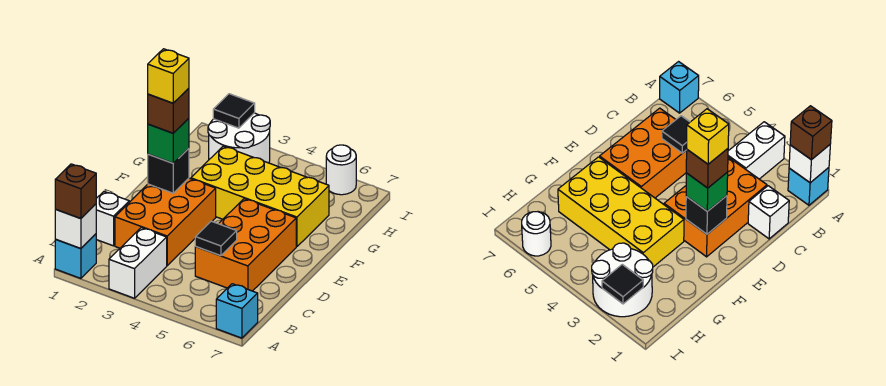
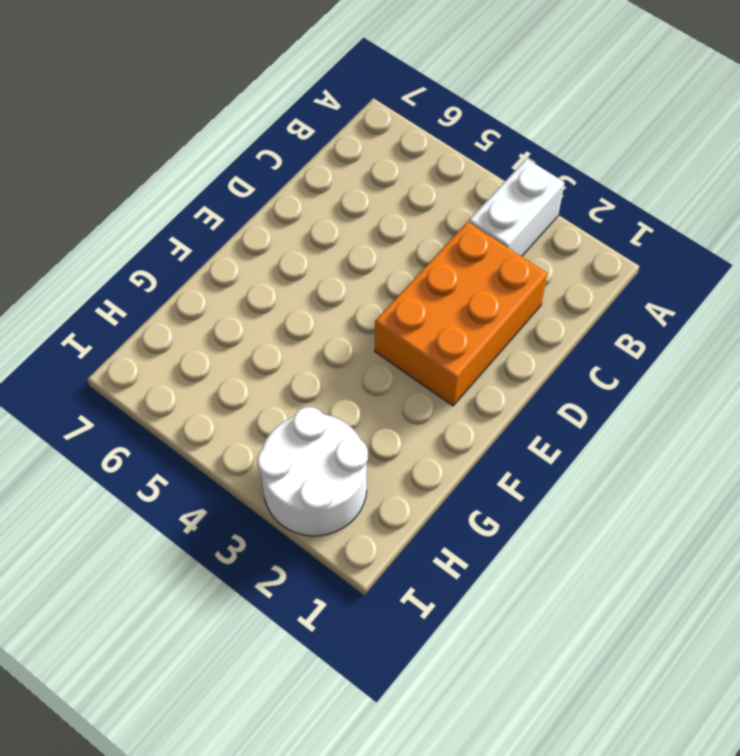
none -> cyan 1x1 brick [55,234,96,278]
none -> cyan 1x1 brick [216,284,258,338]
none -> white 1x1 brick [96,192,129,246]

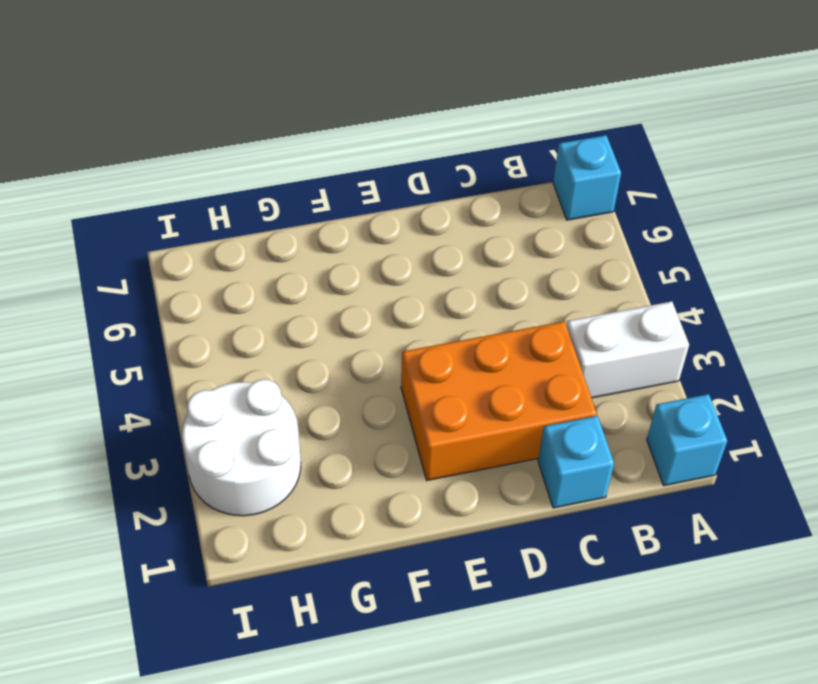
cyan 1x1 brick [538,416,614,508] -> white 1x1 brick [96,192,129,246]
none -> orange 2x3 brick [195,199,296,291]
none -> yellow 2x4 brick [191,146,329,247]
none -> white 1x1 round brick [326,145,356,195]

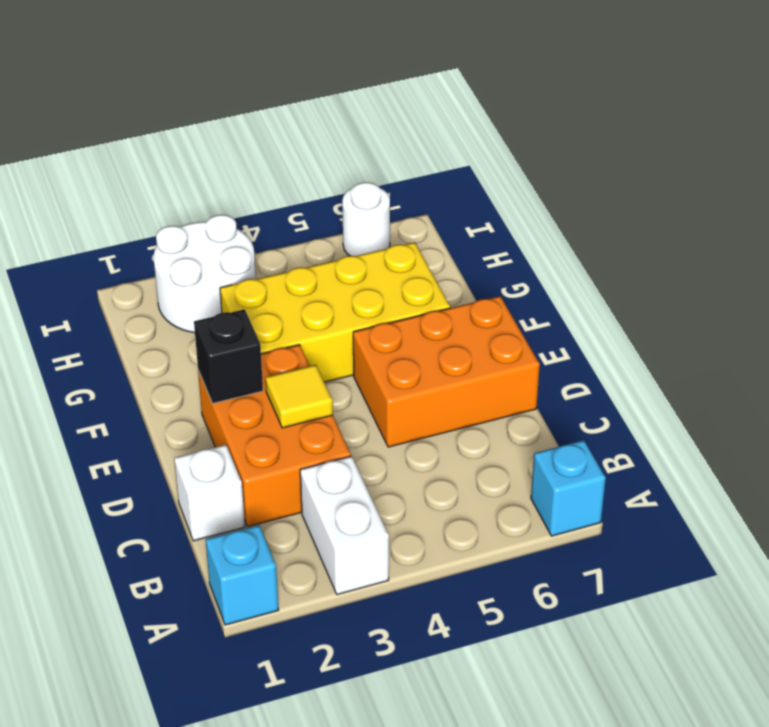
yellow 1x1 tile [266,365,333,428] -> none
orange 2x3 brick [353,296,540,447] -> orange 2x3 brick turned to [195,199,296,291]
none -> white 1x1 brick [55,204,96,249]
none -> black 1x1 tile [195,221,237,256]
none -> black 1x1 tile [213,94,255,128]

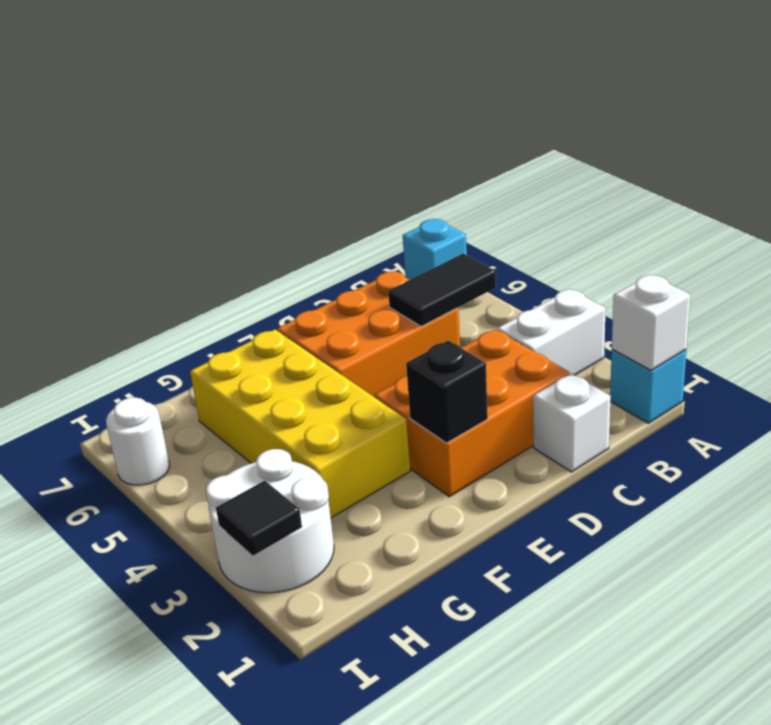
black 1x2 tile [388,254,496,326] -> black 1x1 tile [195,221,237,256]
none -> brown 1x1 brick [55,164,96,219]
none -> green 1x1 brick [148,118,189,163]
none -> brown 1x1 brick [148,88,189,133]

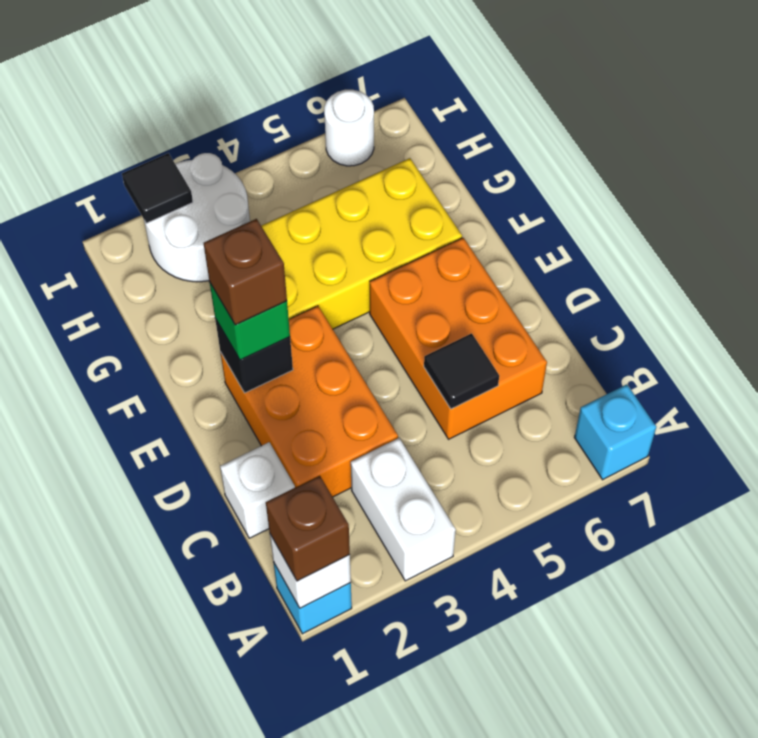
none -> yellow 1x1 brick [148,49,189,103]

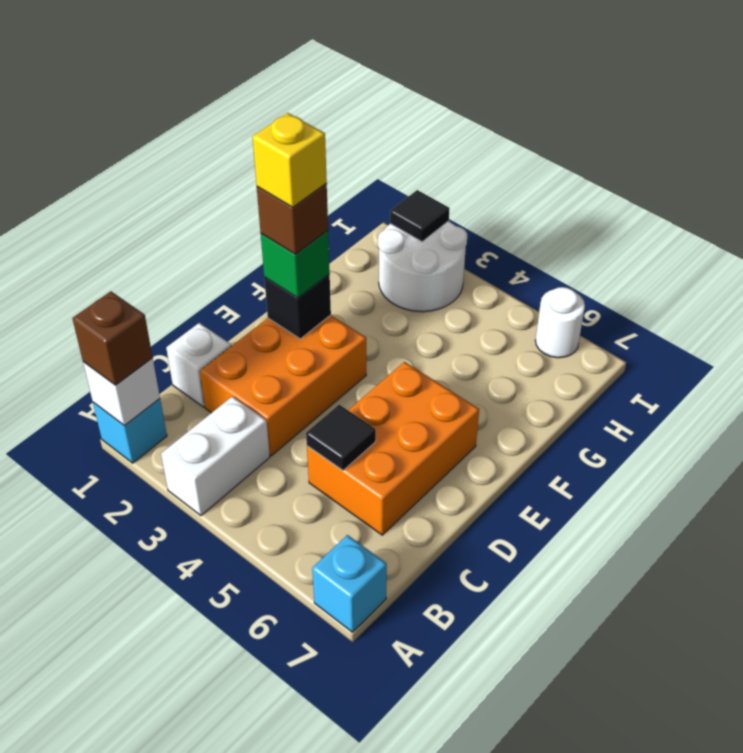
none -> yellow 2x4 brick [191,146,329,247]

